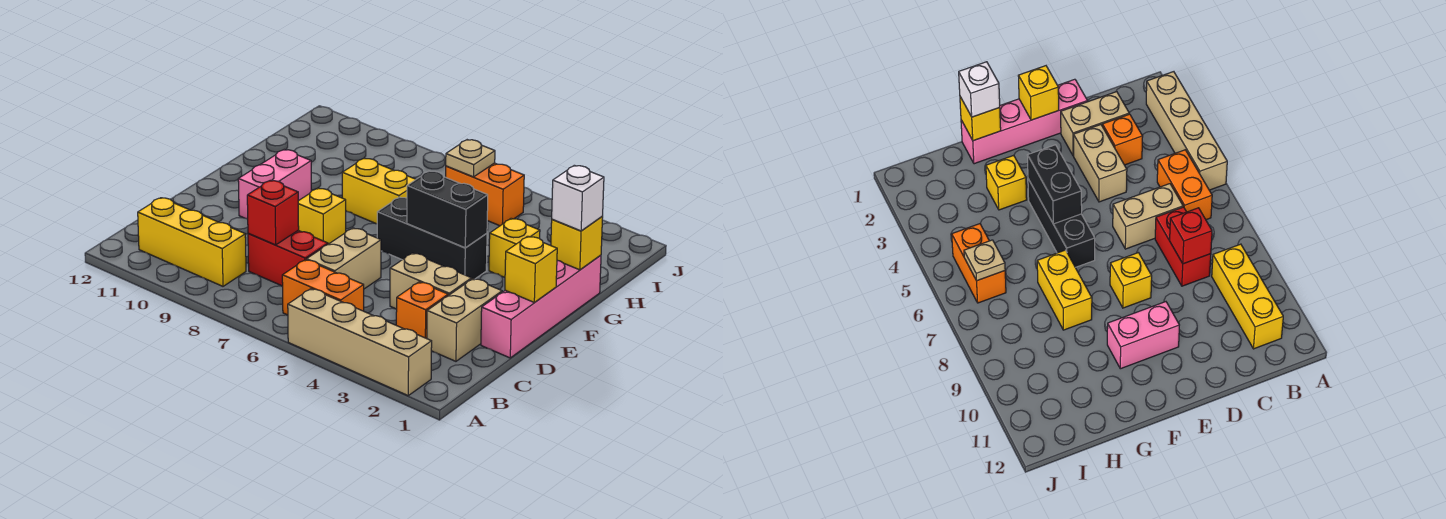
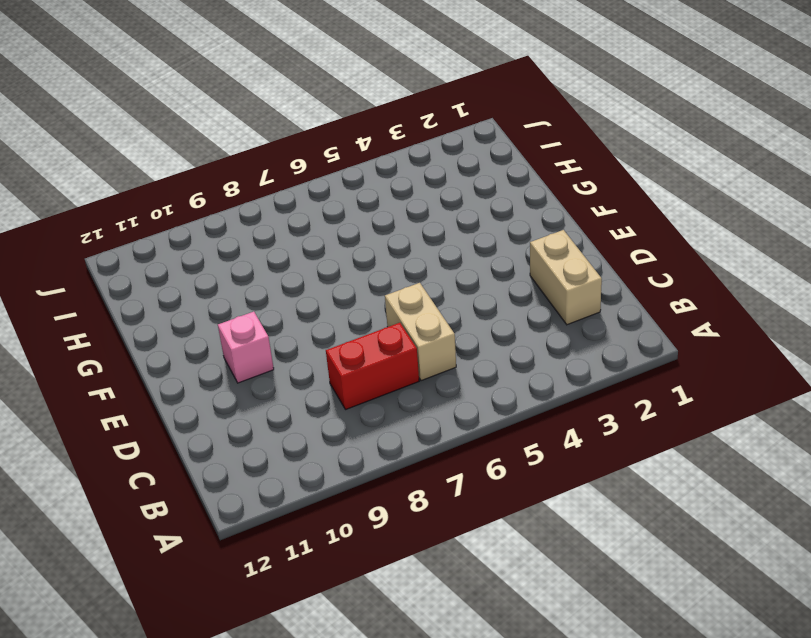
pink 1x1 brick [218,312,274,383] -> pink 1x2 brick [238,150,311,219]
none -> tan 1x4 brick [288,289,432,395]
none -> orange 1x2 brick [282,260,364,315]
none -> yellow 1x3 brick [138,198,246,286]

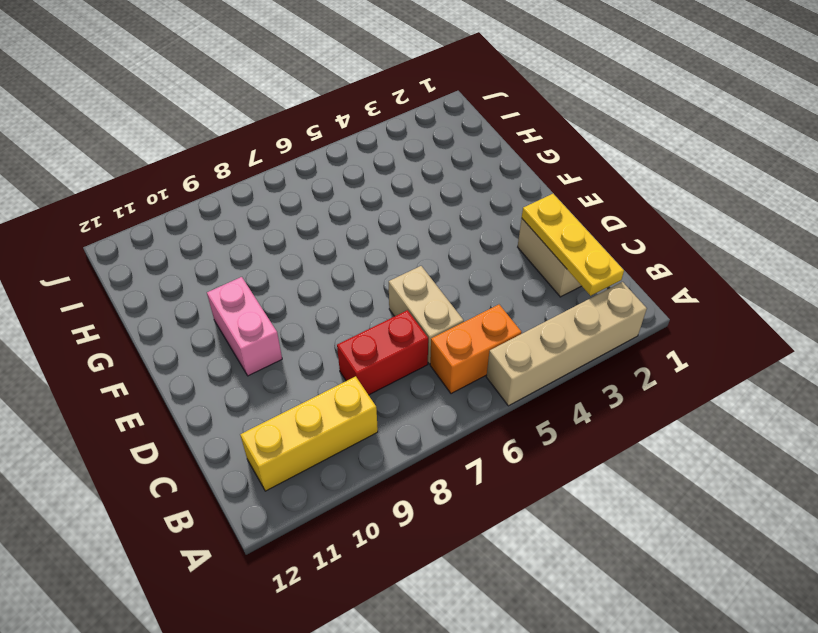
yellow 1x3 plate [522,194,624,296] -> none
none -> orange 1x1 brick [396,282,448,339]
none -> pink 1x4 brick [481,255,601,358]
none -> tan 1x2 brick [390,253,472,309]

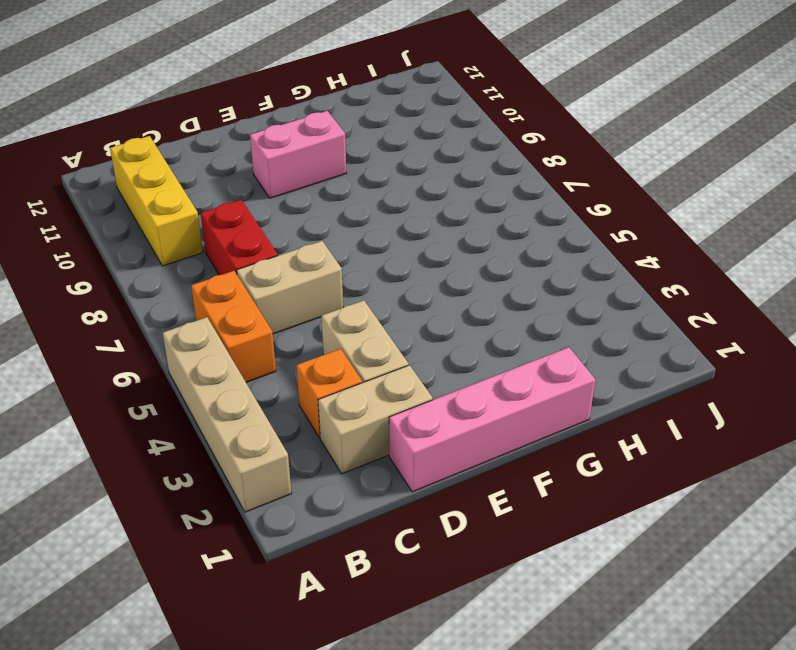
none -> yellow 1x1 brick [298,188,346,244]
none -> black 1x3 brick [377,197,487,279]
none -> yellow 1x1 brick [489,218,540,277]

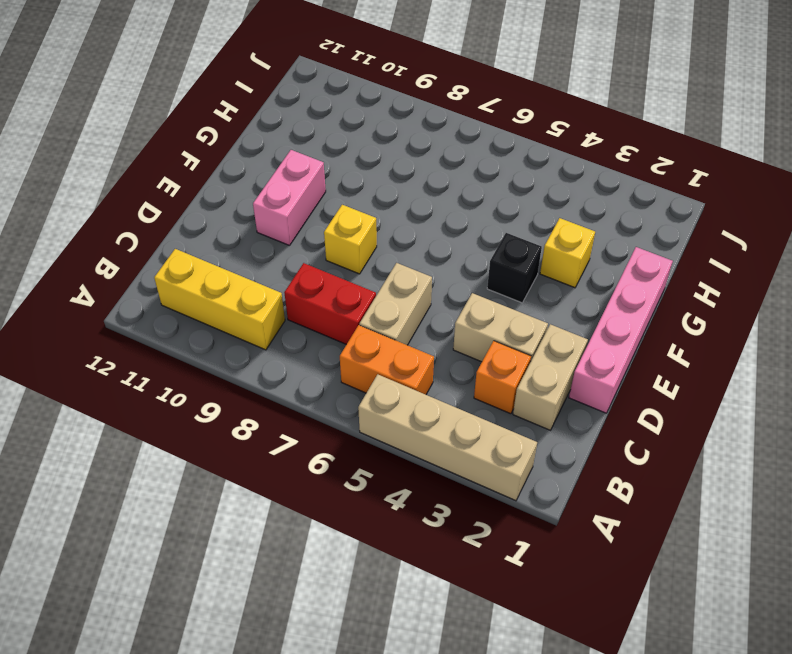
black 1x1 brick [487,233,542,303] -> black 1x3 brick [377,197,487,279]
none -> yellow 1x2 brick [342,158,416,224]
none -> orange 1x2 brick [446,163,524,226]
none -> red 1x1 brick [247,180,299,245]

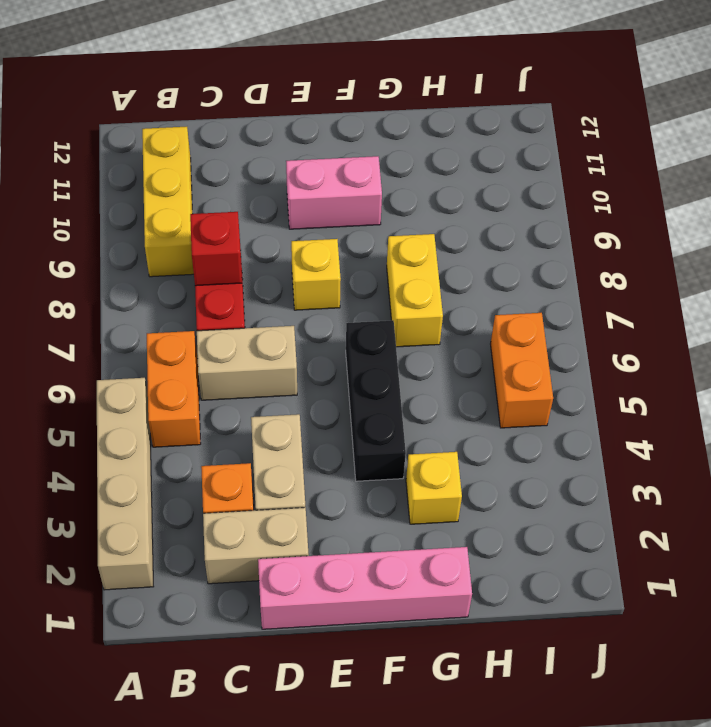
none -> yellow 1x1 brick [505,236,557,303]
none -> black 1x2 brick [407,171,488,248]
none -> yellow 1x1 brick [551,217,603,270]

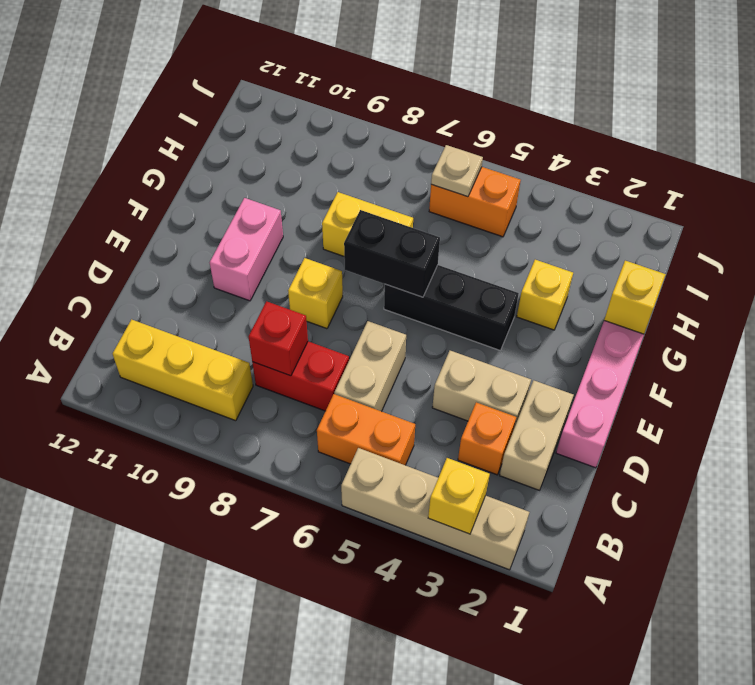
yellow 1x1 brick [428,458,490,534] -> yellow 1x1 brick moved to [505,236,557,303]
black 1x2 brick [344,210,440,297] -> black 1x2 brick moved to [407,171,488,248]
none -> white 1x1 brick [552,165,604,231]

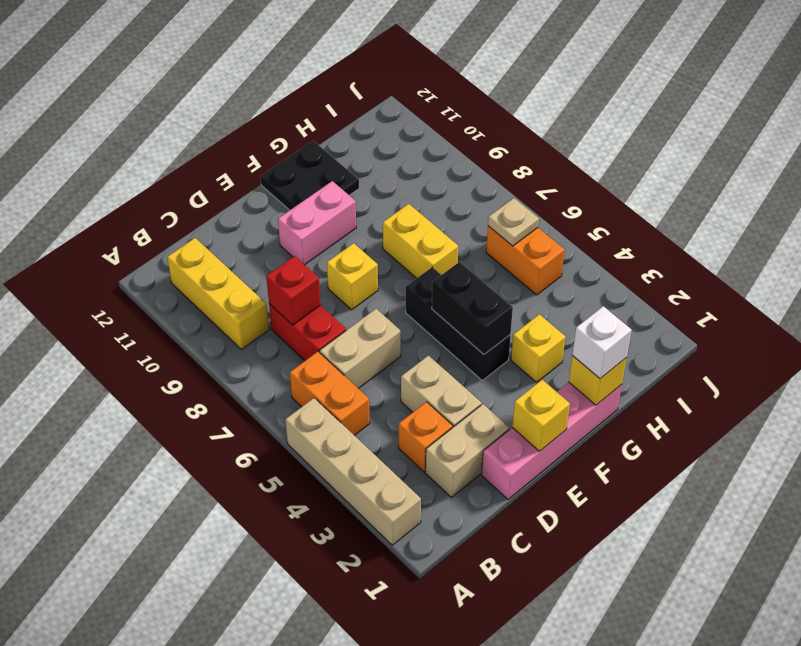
black 2x2 plate [260,141,359,210] -> none

